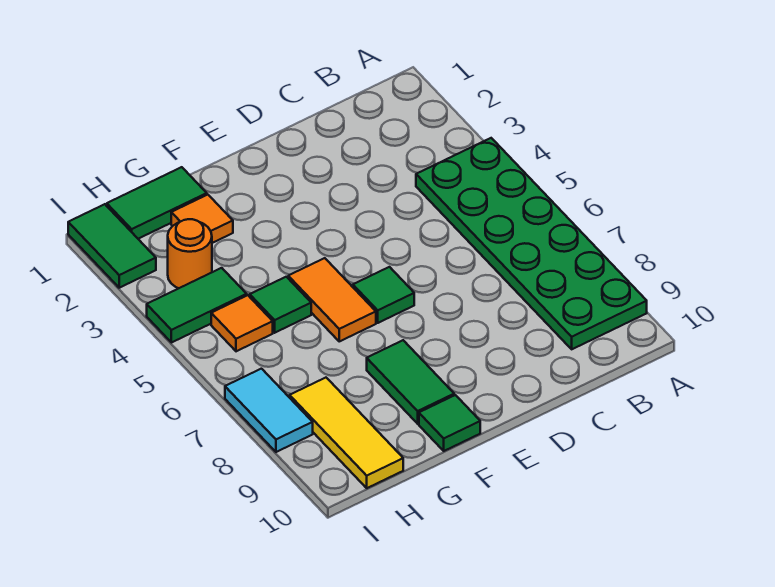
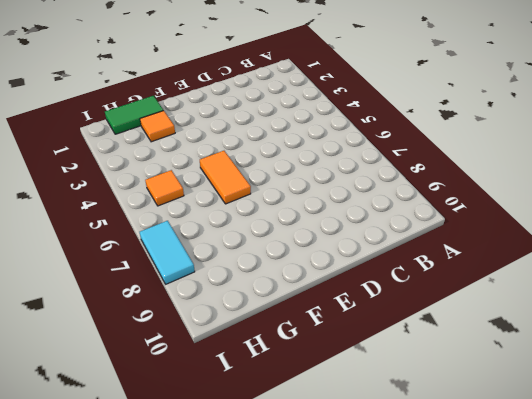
none -> green 2x6 plate [416,138,647,349]
none -> green 1x1 tile [353,267,414,323]
none -> green 1x2 tile [367,340,454,424]

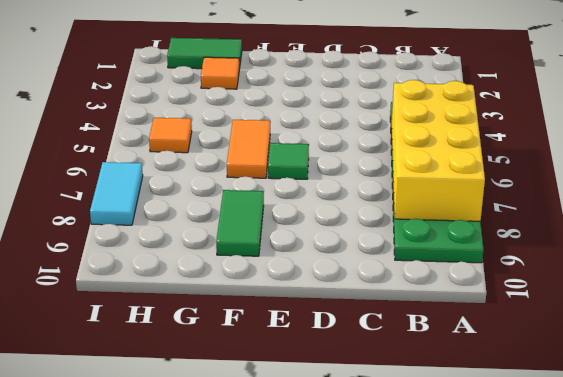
yellow 2x4 brick [392,80,485,221] -> none
none -> green 1x1 tile [419,395,480,451]
none -> green 1x1 tile [250,277,311,333]
none -> orange 1x1 round brick [168,219,212,288]

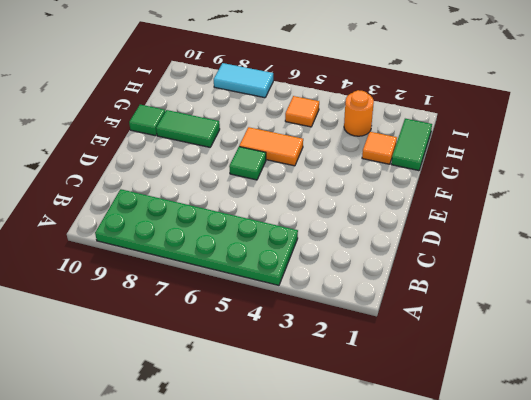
none -> green 1x1 tile [250,277,311,333]
none -> green 1x2 tile [147,268,247,343]
none -> yellow 1x3 tile [290,378,403,488]

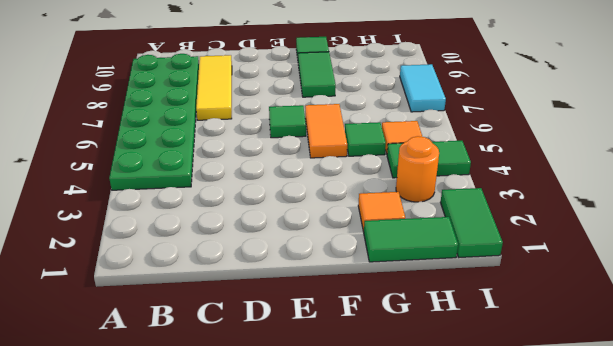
yellow 1x3 tile [196,55,232,120] -> yellow 1x3 tile moved to [290,378,403,488]

